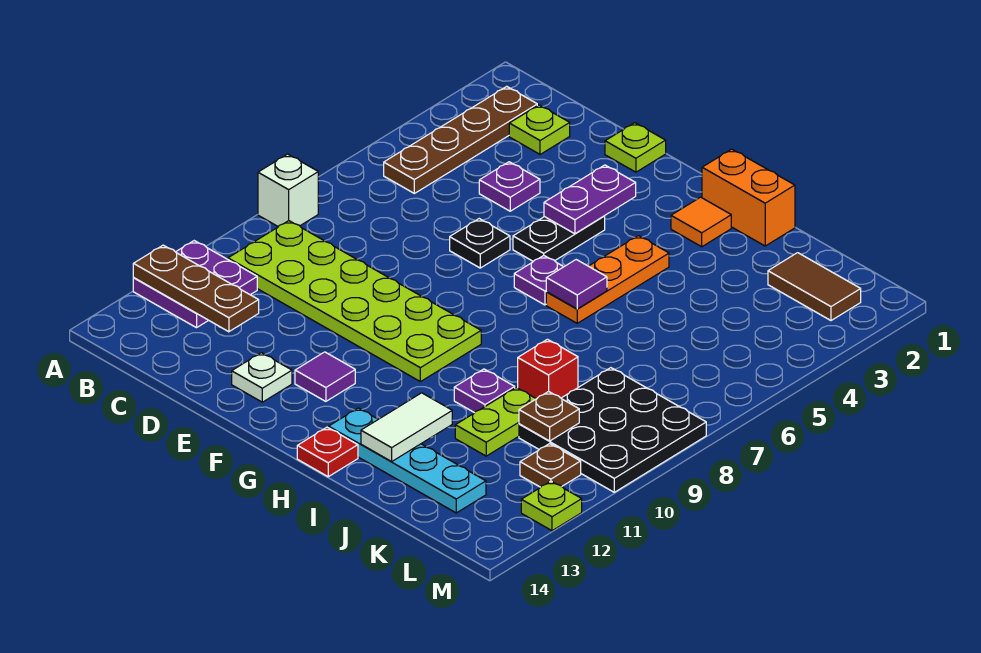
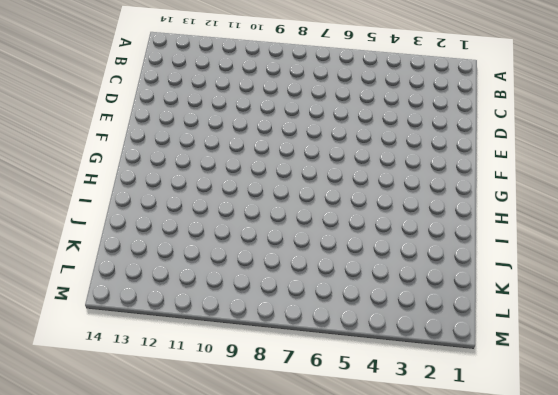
none -> white 1x1 brick [258,154,318,226]
none -> purple 2x2 plate [133,241,257,328]
none -> brown 1x4 plate [384,86,537,193]

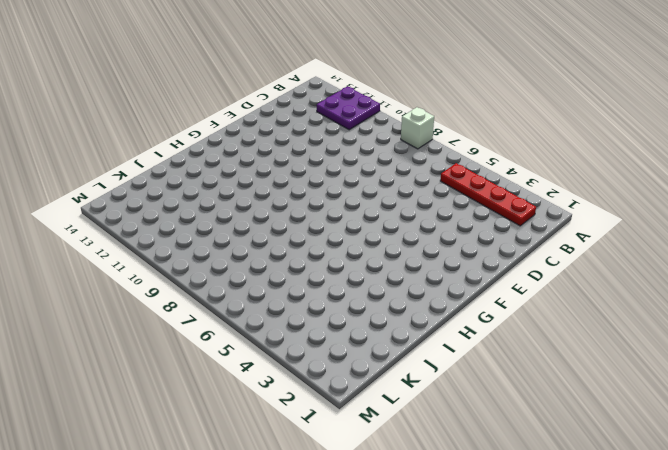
red 1x4 plate [440,163,536,226] -> brown 1x4 plate [384,86,537,193]
none -> lime 2x6 plate [228,221,481,382]
none -> lime 1x1 plate [509,105,570,154]
none -> purple 1x1 plate [479,162,540,211]

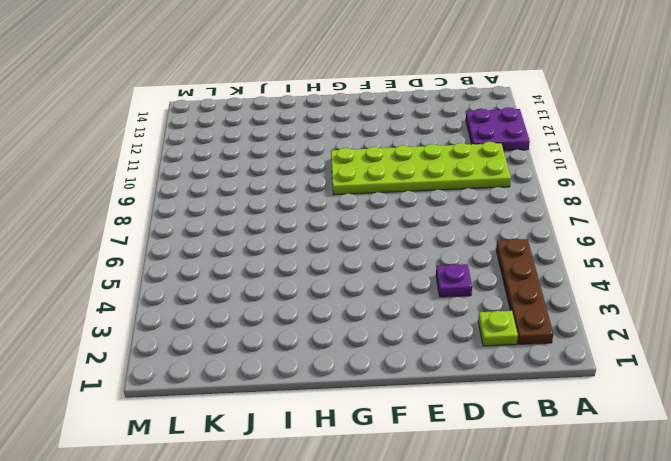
none -> white 1x1 brick [258,154,318,226]
none -> lime 1x1 plate [605,123,666,172]
none -> black 1x1 plate [450,219,510,268]

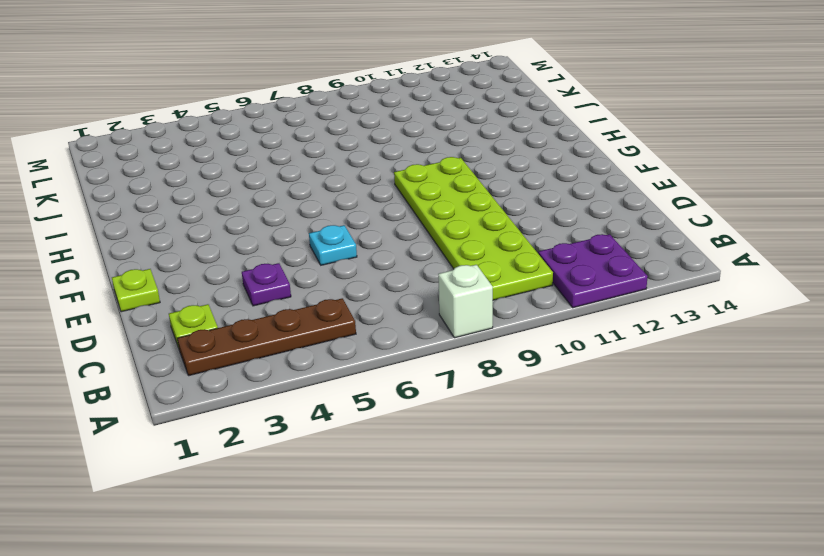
cyan 1x1 plate [309,225,357,265] -> black 1x1 plate [450,219,510,268]
none -> white 1x1 plate [232,353,292,402]
none -> black 1x2 plate [513,216,605,261]
none -> purple 1x1 tile [295,352,355,401]

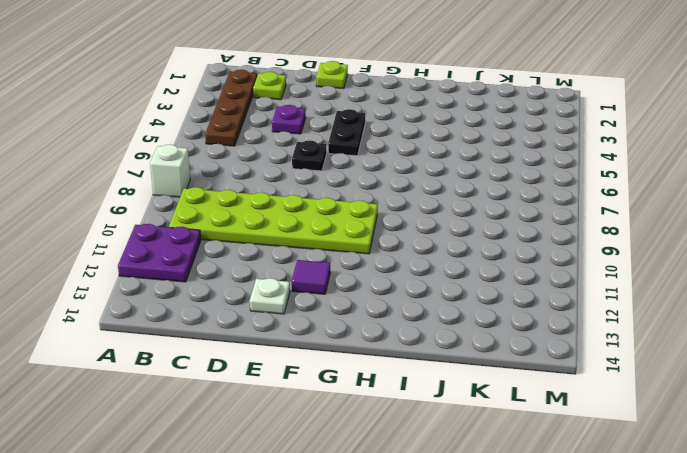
none -> purple 1x1 plate [514,256,563,305]
none -> orange 1x2 brick [702,149,795,246]
none -> orange 1x1 tile [671,197,731,247]

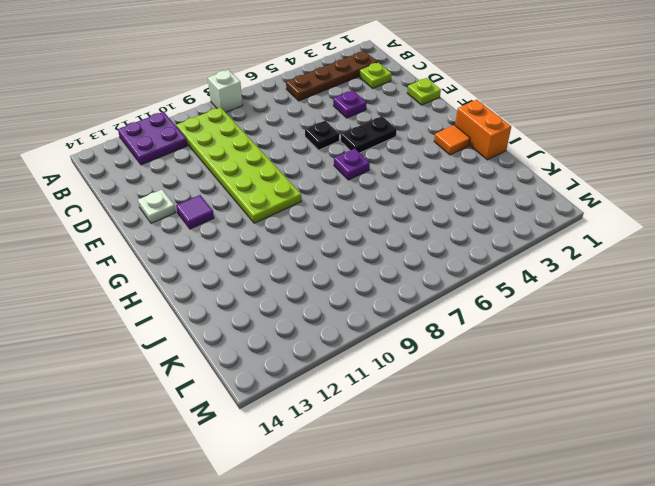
none -> orange 1x3 plate [546,236,669,323]
none -> cyan 1x4 plate [329,408,486,513]
none -> red 1x1 plate [297,427,358,477]

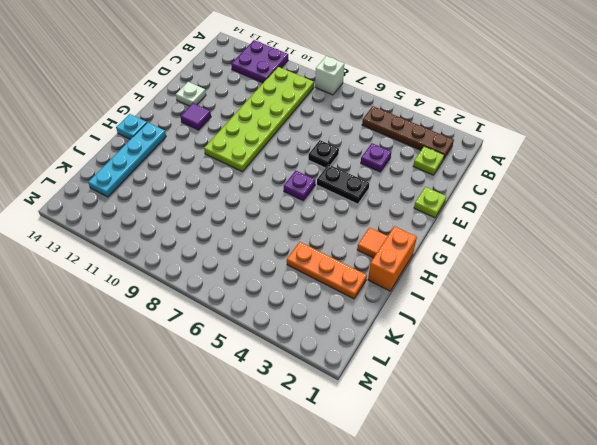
cyan 1x1 plate [116,114,147,139] -> red 1x1 plate [297,427,358,477]
orange 1x3 plate [287,242,367,299] -> orange 1x3 plate moved to [546,236,669,323]
none -> purple 1x1 plate [454,369,515,413]
none -> red 1x1 brick [518,339,578,399]
none -> lime 1x2 plate [455,387,536,456]

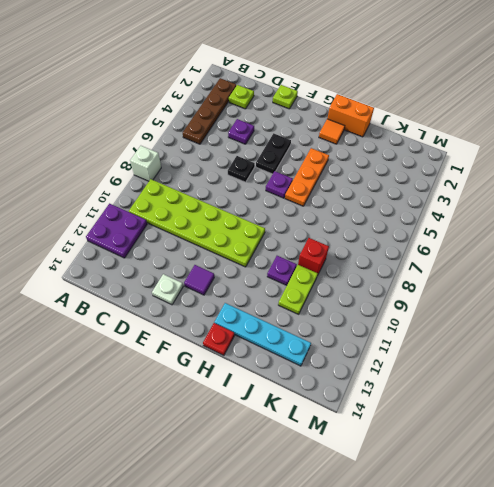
none -> brown 1x2 tile [768,253,861,321]
none -> black 3x3 plate [519,368,706,492]
none -> brown 1x1 plate [520,444,581,487]

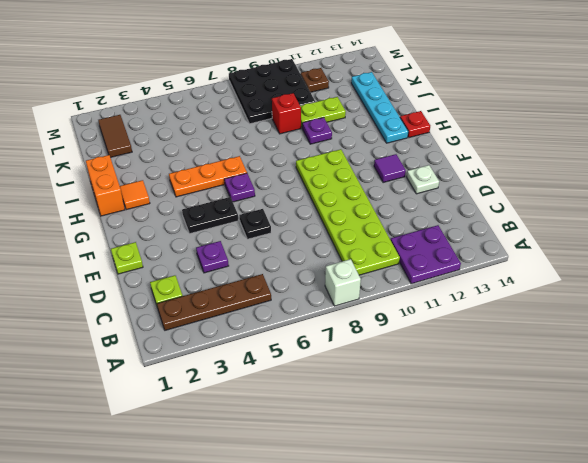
none -> lime 1x1 plate [521,481,582,531]
none -> brown 1x3 plate [133,245,259,332]
none -> purple 1x2 plate [544,165,636,234]

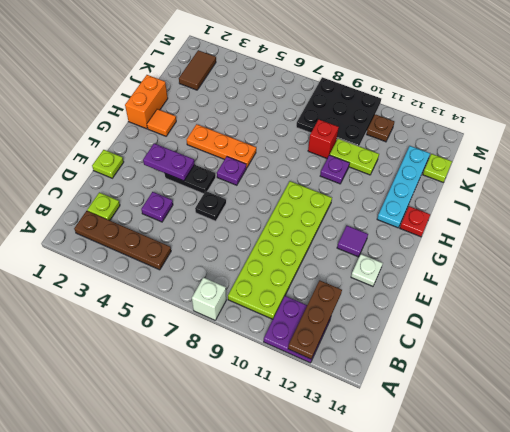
lime 1x1 plate [423,154,452,182] -> lime 1x1 plate moved to [521,481,582,531]
none -> purple 1x1 tile [546,260,607,309]
none -> white 1x2 tile [361,393,452,461]
none -> brown 1x1 plate [519,391,579,441]

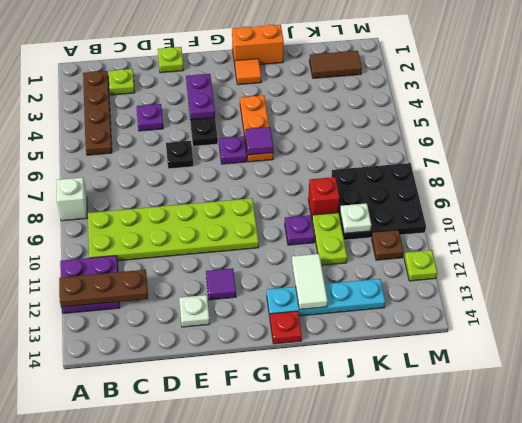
white 1x1 plate [340,203,371,233] -> brown 1x1 plate [519,391,579,441]

